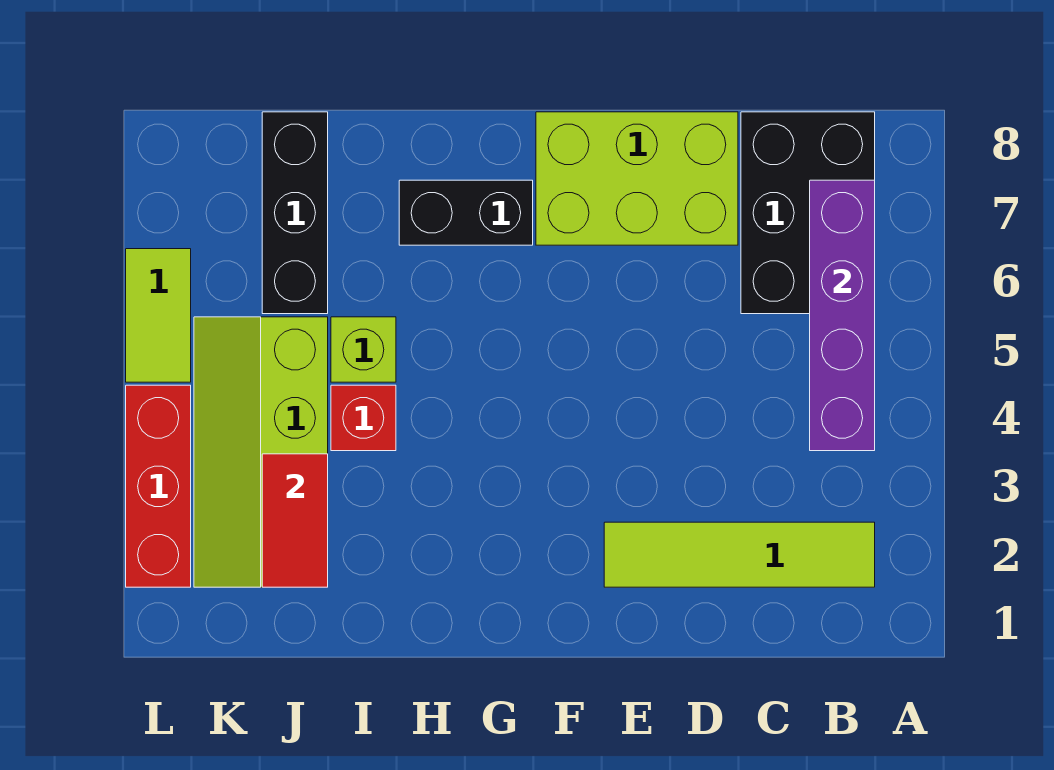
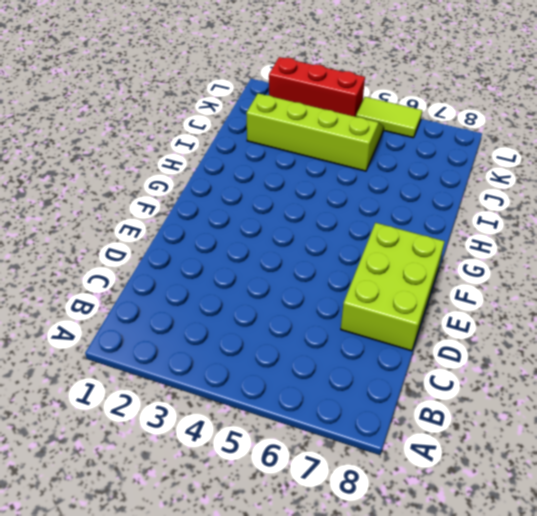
none -> lime 1x4 tile [604,522,875,587]
none -> black 2x3 brick [741,112,875,314]
none -> black 1x2 brick [399,180,533,245]

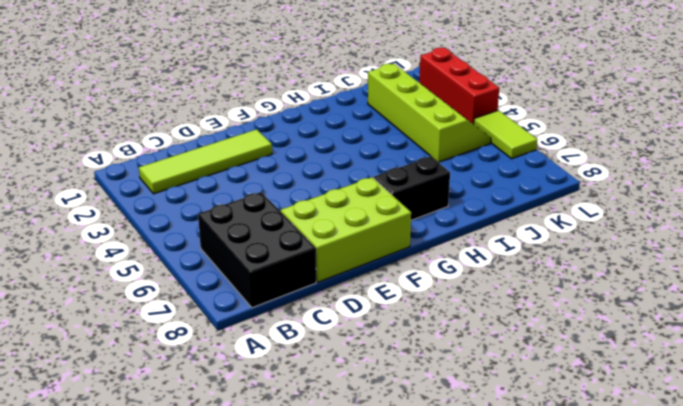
none -> red 1x1 brick [331,385,396,451]
none -> lime 1x1 brick [331,317,396,382]
none -> black 1x3 brick [262,112,328,314]

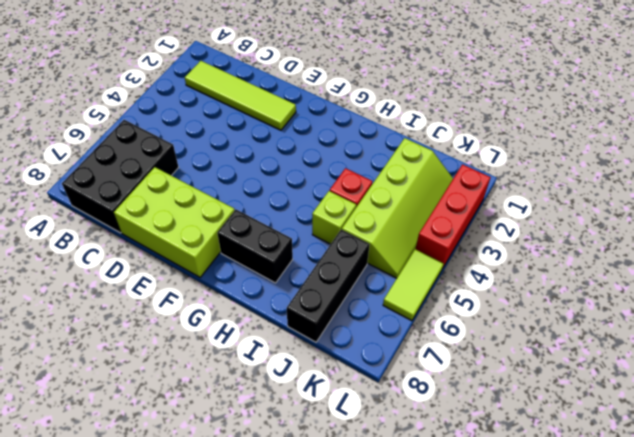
none -> purple 1x4 brick [810,180,875,451]
none -> red 1x2 tile [262,454,328,587]

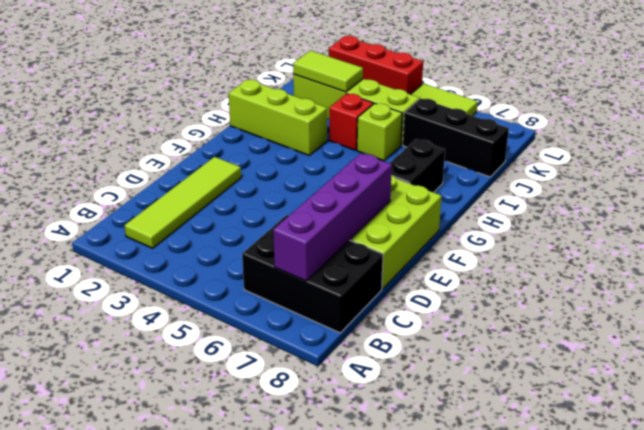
purple 1x4 brick [273,153,392,281] -> purple 1x4 brick turned to [810,180,875,451]
lime 1x3 brick [229,80,327,155] -> none
lime 1x2 tile [293,51,363,92] -> red 1x2 tile [262,454,328,587]

